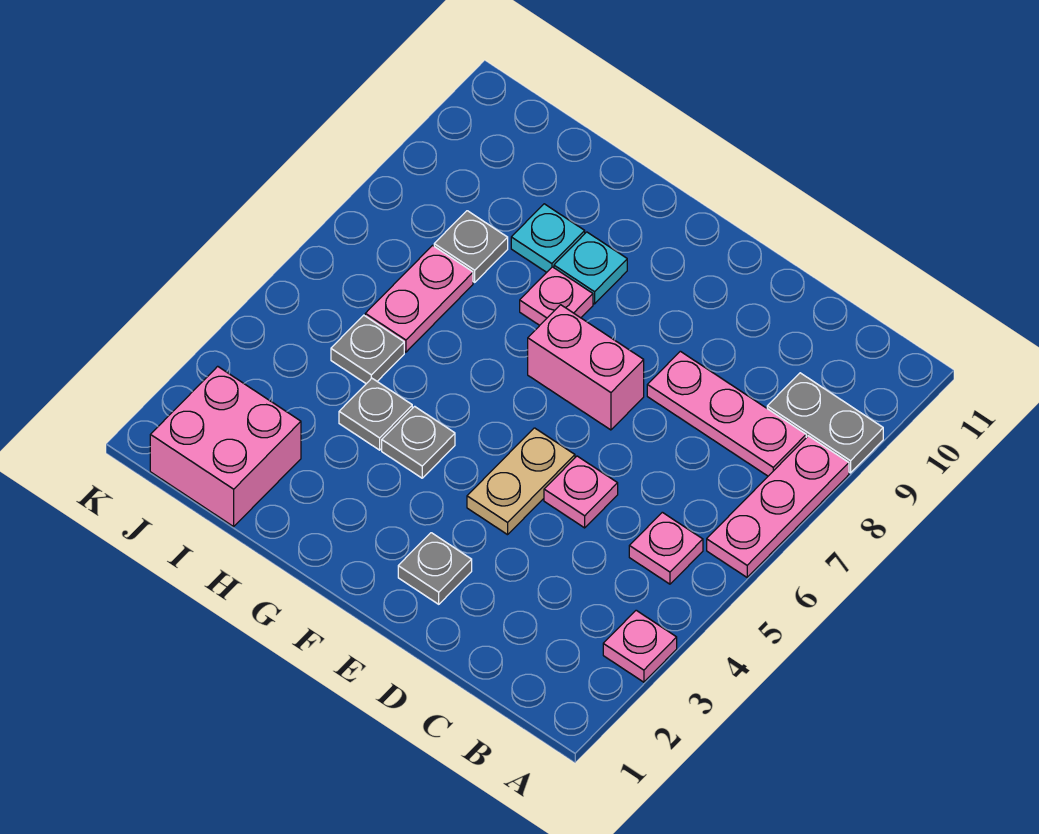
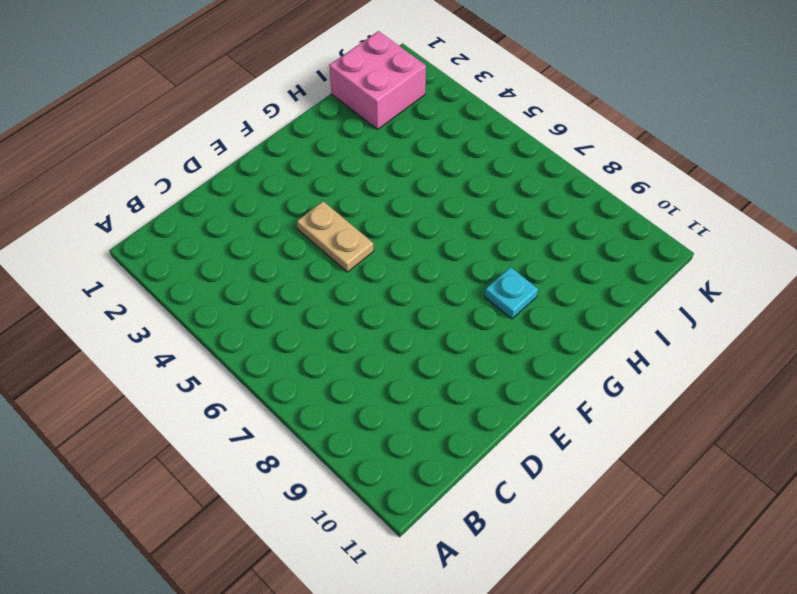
none -> pink 1x1 plate [603,610,677,682]
none -> pink 1x3 plate [707,436,849,577]
none -> grey 1x2 plate [767,373,883,473]

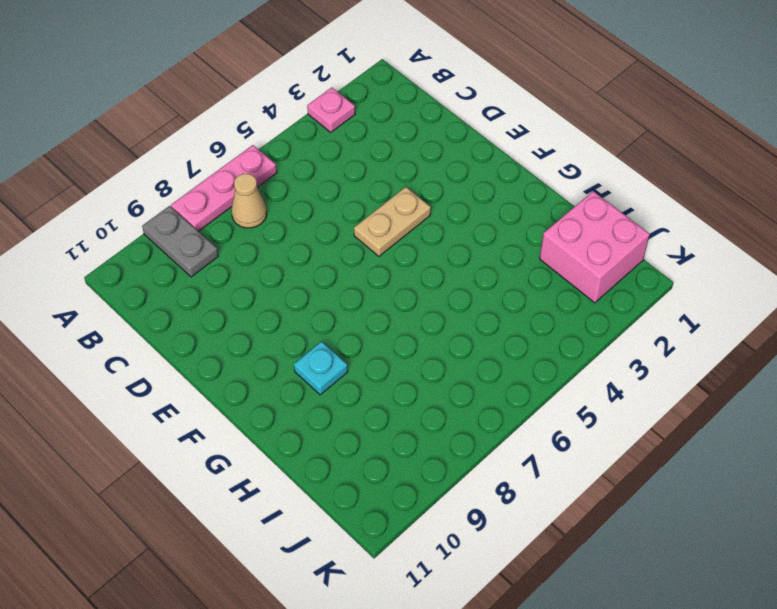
tan 1x1 cone [231,174,267,228] -> none
none -> pink 1x1 plate [629,512,703,584]
none -> pink 1x3 plate [647,351,806,476]
none -> pink 1x1 plate [544,456,618,528]

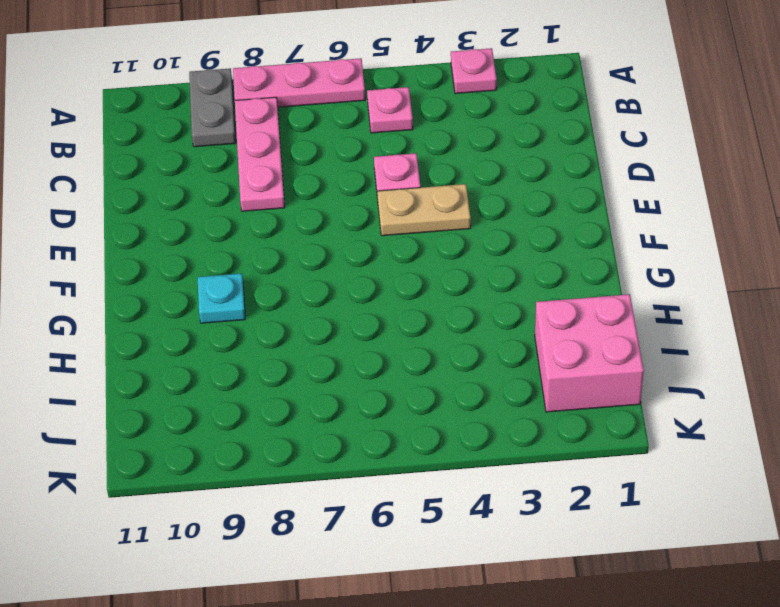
none -> grey 1x1 plate [398,533,472,604]
none -> pink 1x2 brick [528,305,644,430]
none -> grey 1x1 plate [382,406,455,478]

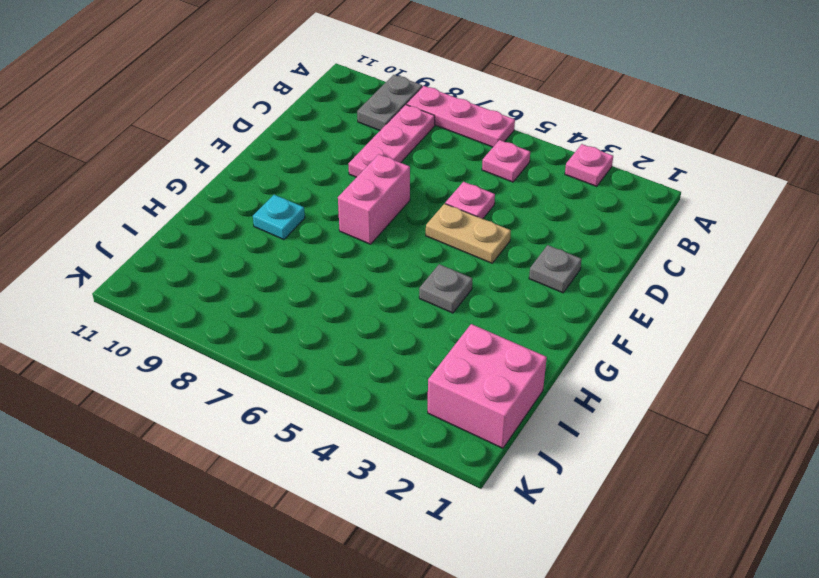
none -> pink 1x1 plate [520,267,593,325]
none -> grey 1x1 plate [339,378,412,450]
none -> cyan 1x1 plate [511,204,585,272]

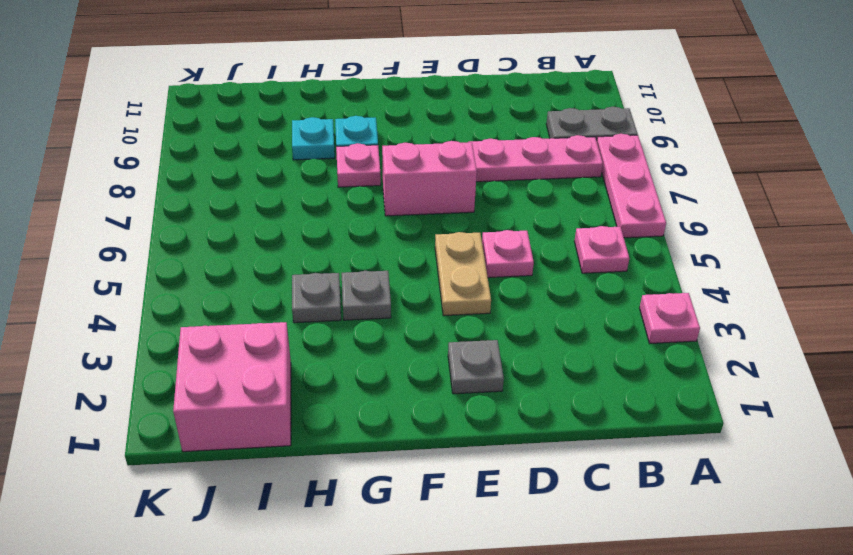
none -> grey 1x1 plate [331,315,404,384]
none -> pink 1x2 plate [365,245,473,352]
none -> grey 1x1 plate [434,211,508,282]

